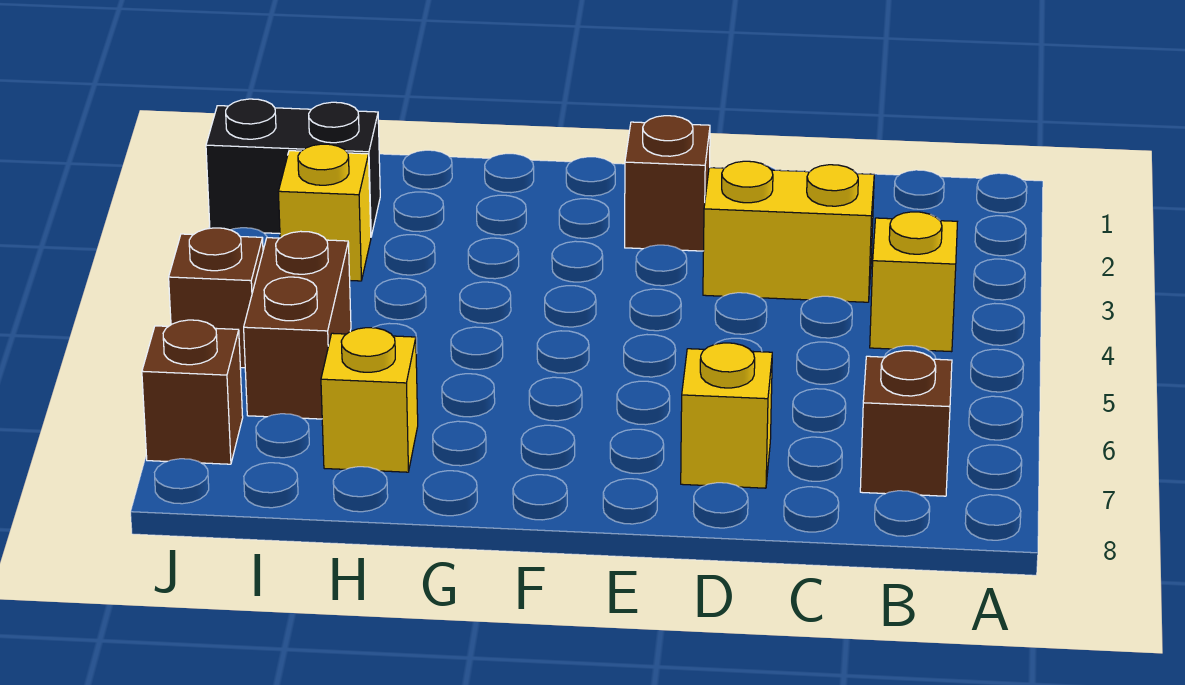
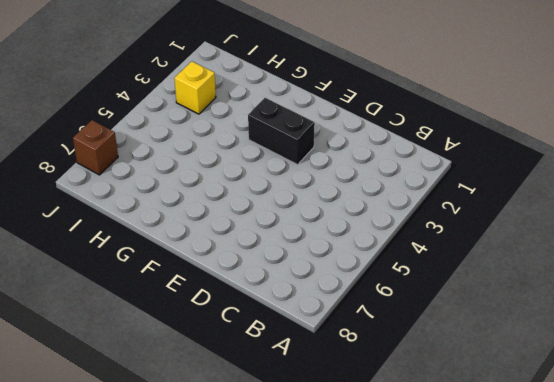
black 1x2 brick [248,98,315,165] -> black 1x2 brick moved to [206,99,380,236]
none -> yellow 1x1 brick [870,212,957,352]
none -> brown 1x1 brick [860,351,952,496]

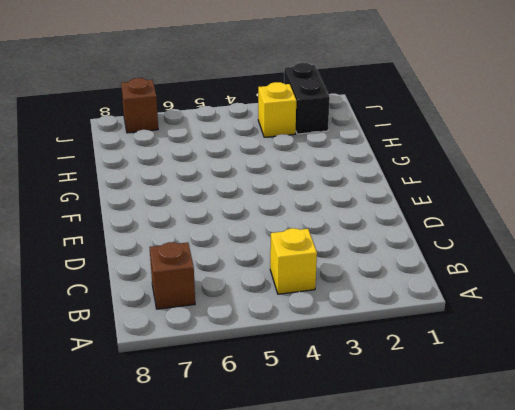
none -> yellow 1x2 brick [703,161,874,302]
none -> yellow 1x1 brick [681,343,772,488]

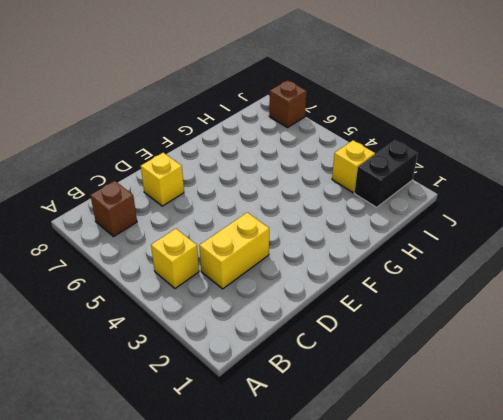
none -> brown 1x1 brick [625,116,710,251]
none -> yellow 1x1 brick [321,328,418,472]

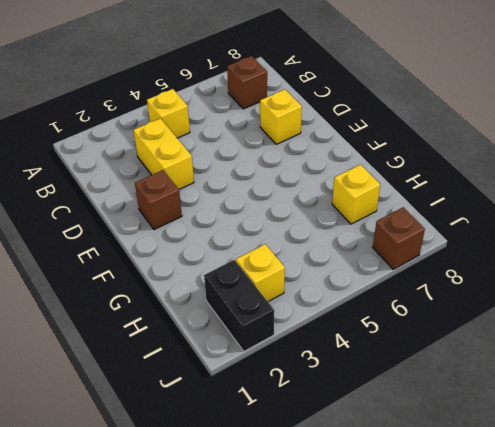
none -> brown 1x2 brick [244,231,351,419]
none -> brown 1x1 brick [169,228,263,368]

